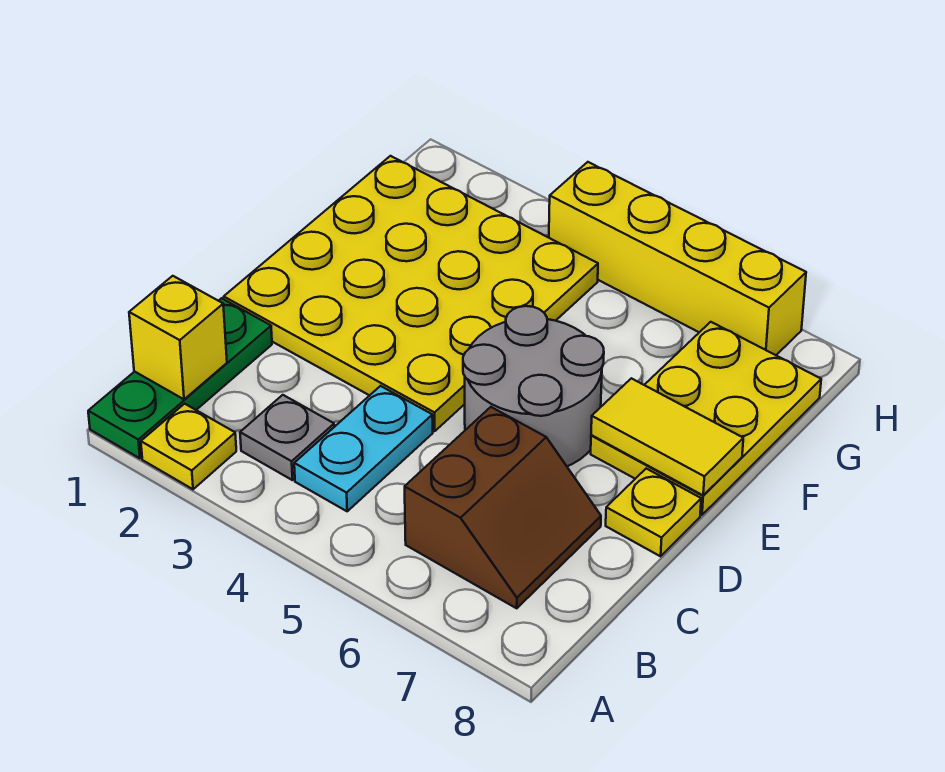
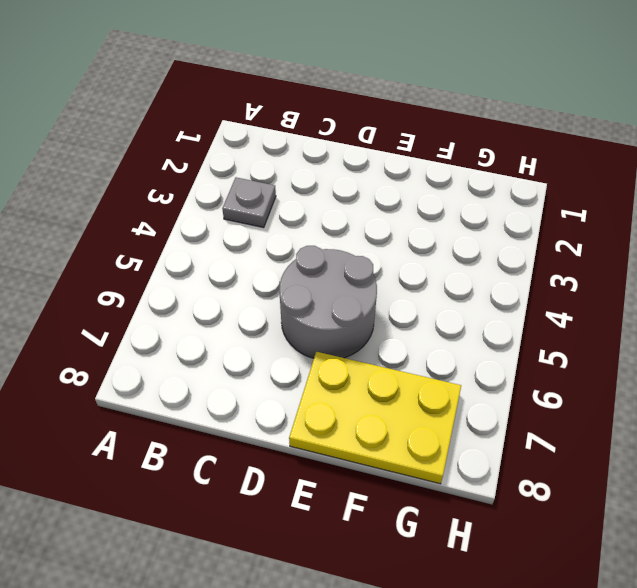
none -> green 1x3 plate [88,298,272,458]
none -> yellow 1x1 plate [141,404,236,489]
none -> cyan 1x2 plate [294,386,433,511]

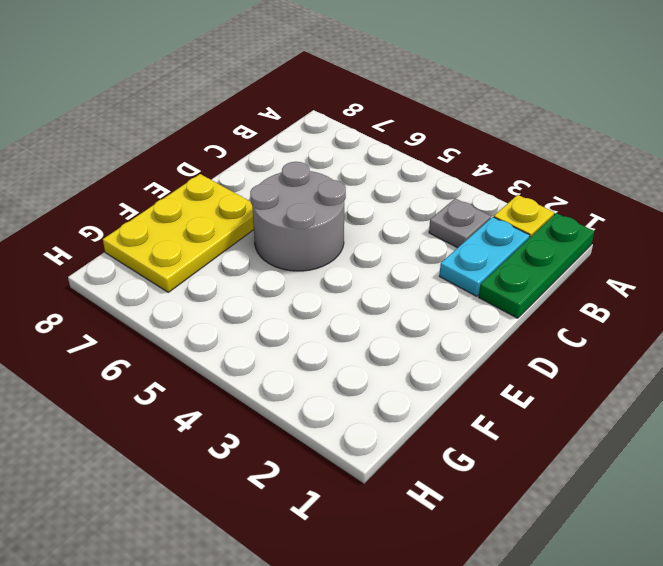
cyan 1x2 plate [439,217,530,296] -> cyan 1x2 plate moved to [294,386,433,511]
none -> brown 2x2 slope [405,407,601,608]
none -> yellow 4x4 plate [224,156,598,431]
none -> yellow 1x1 plate [606,469,701,556]

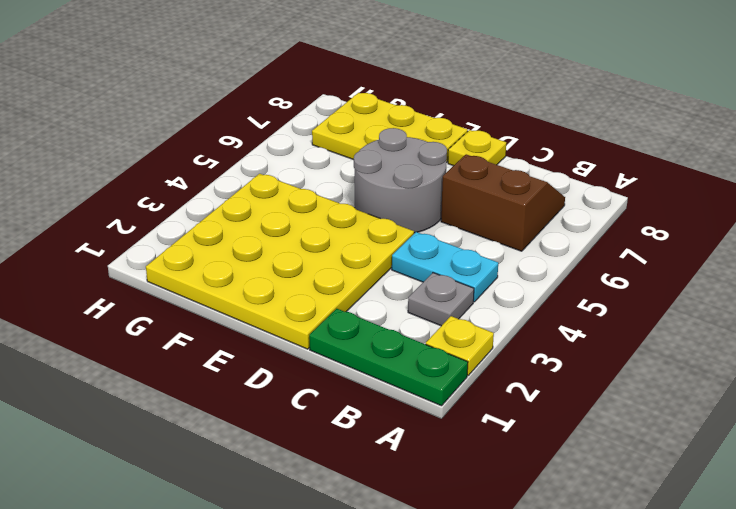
none -> yellow 1x4 brick [549,162,806,355]
none -> yellow 1x1 brick [129,276,227,399]
none -> yellow 1x2 tile [591,378,743,495]

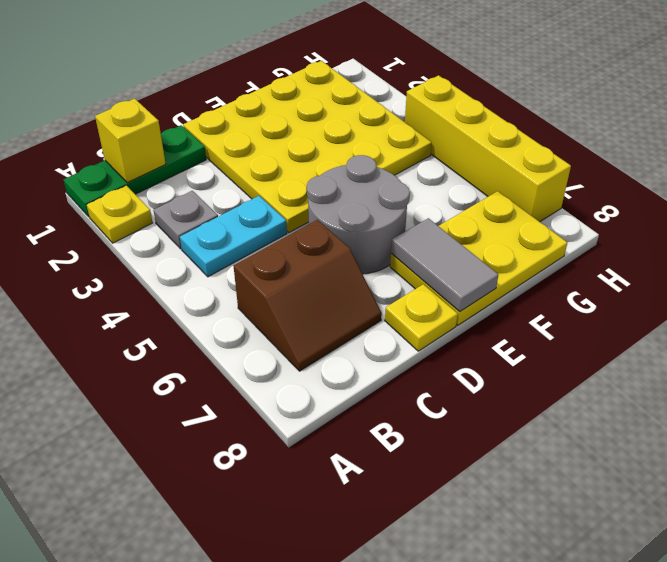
grey 1x2 tile [391,218,498,311] -> yellow 1x2 tile [591,378,743,495]

